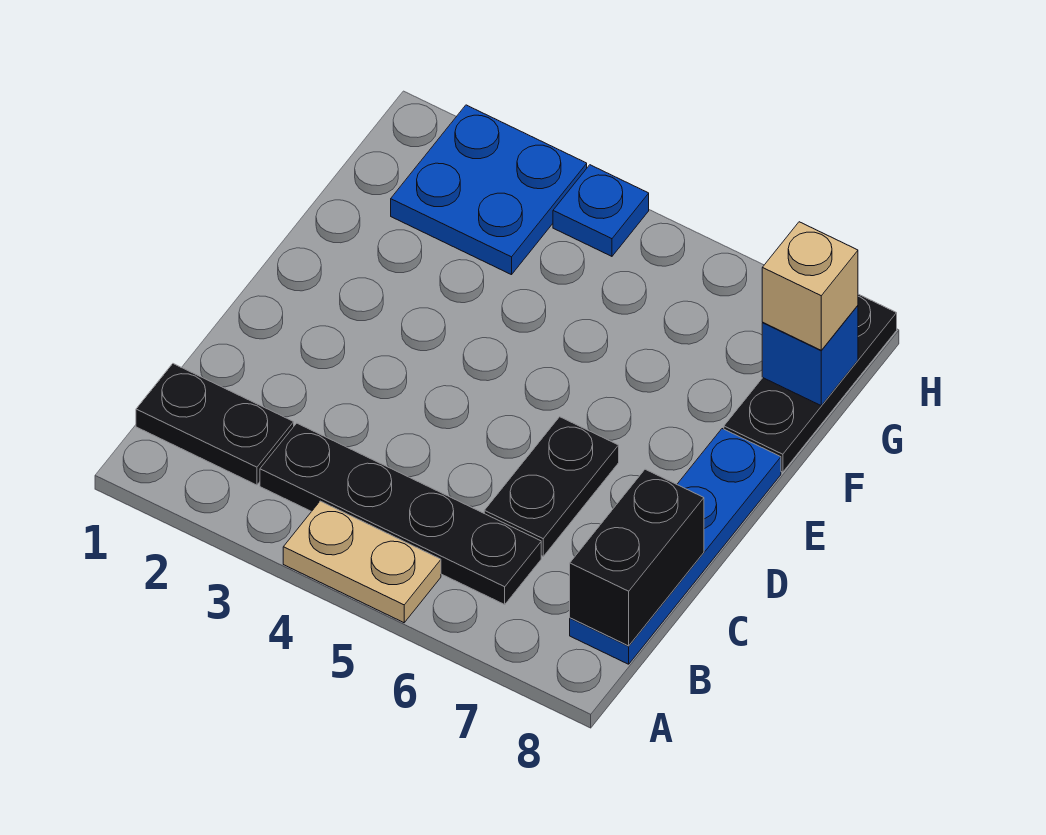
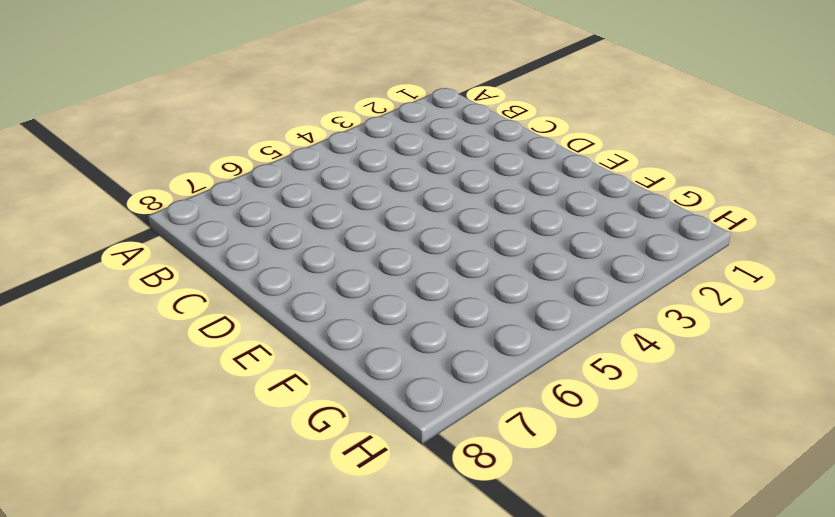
none -> tan 1x2 plate [283,501,441,623]
none -> black 1x2 plate [136,364,294,485]

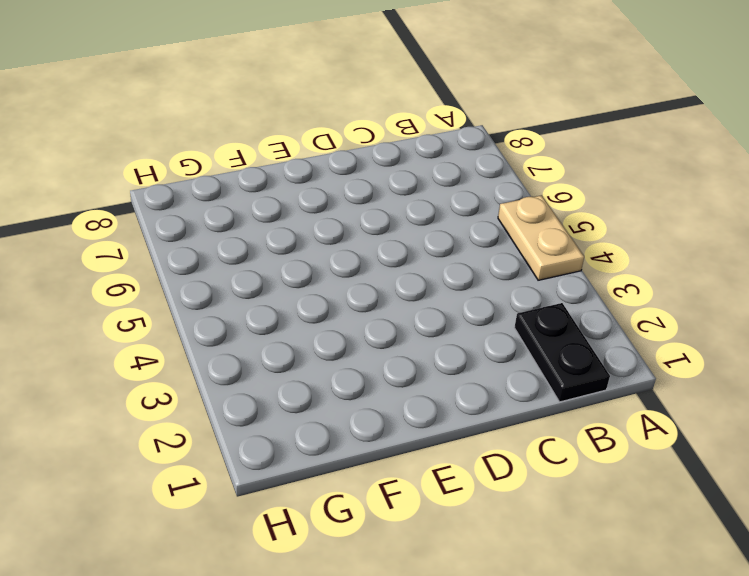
none -> black 1x4 plate [260,423,541,604]
none -> blue 1x4 plate [570,429,781,664]

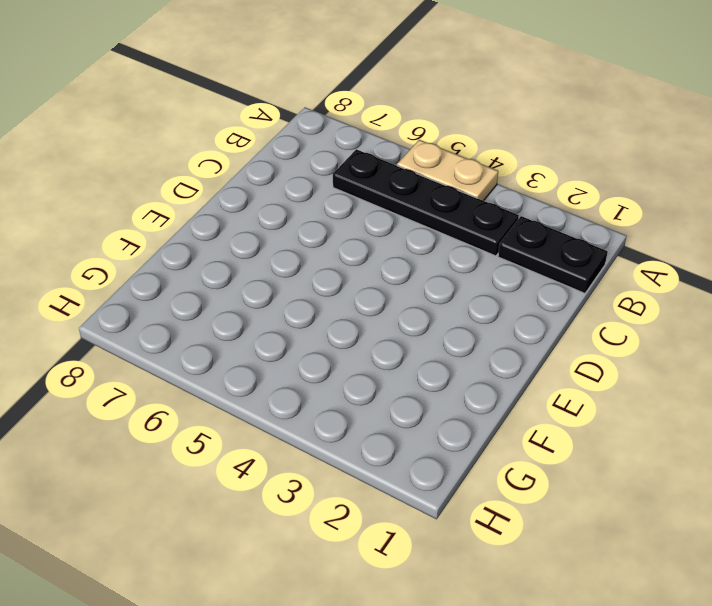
none -> blue 1x4 plate [570,429,781,664]
none -> black 1x2 plate [484,417,619,556]

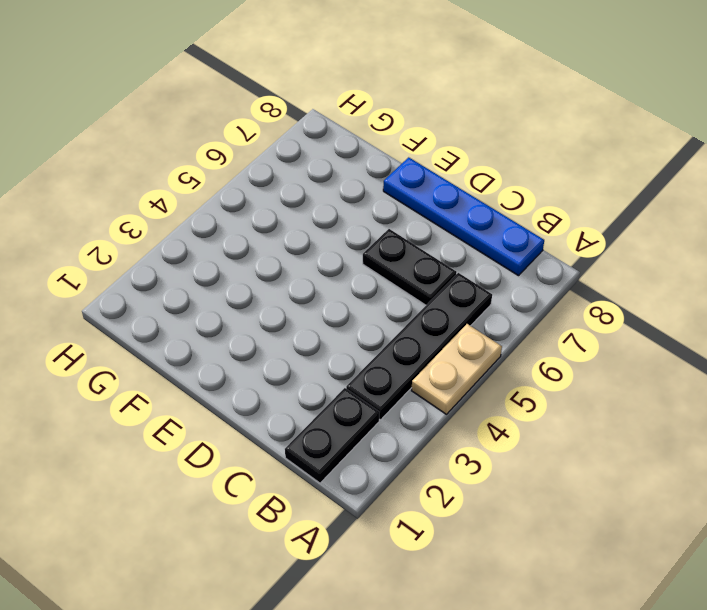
none -> black 1x3 plate [724,294,897,472]
none -> blue 2x2 plate [391,105,587,275]

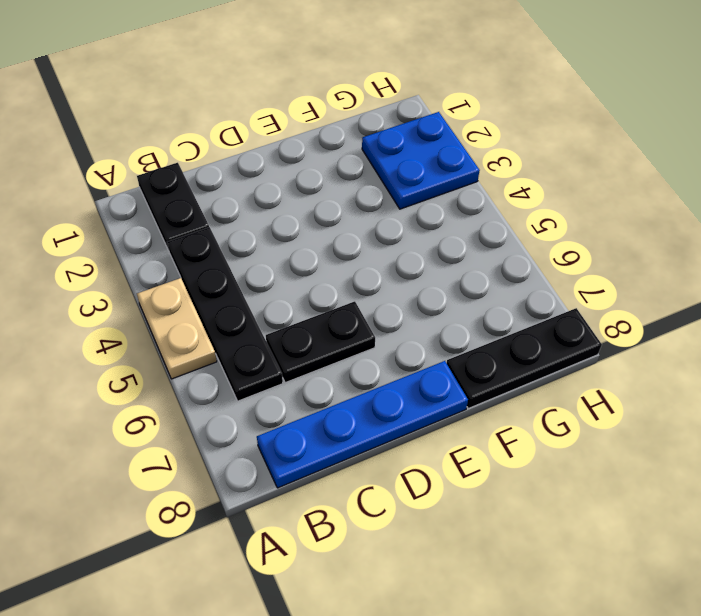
none -> blue 1x1 plate [553,165,649,256]
none -> black 1x2 brick [570,469,704,646]

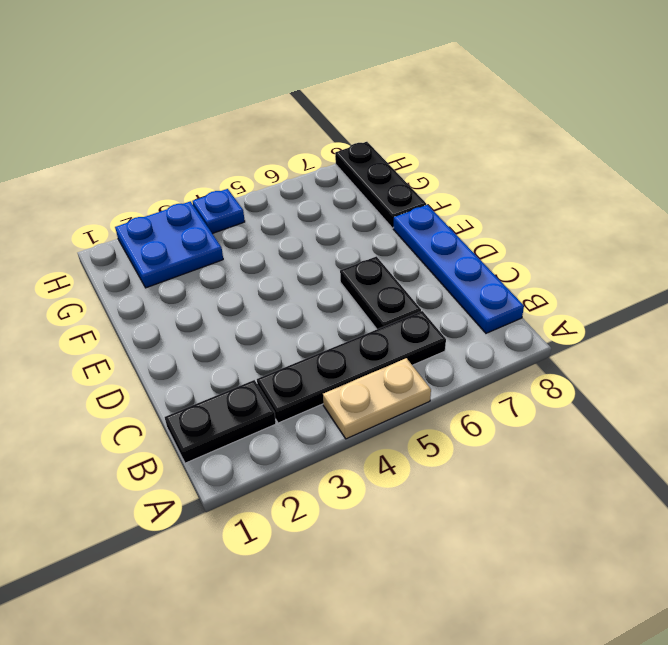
none -> black 1x2 brick [570,469,704,646]
none -> blue 1x1 brick [762,306,858,406]

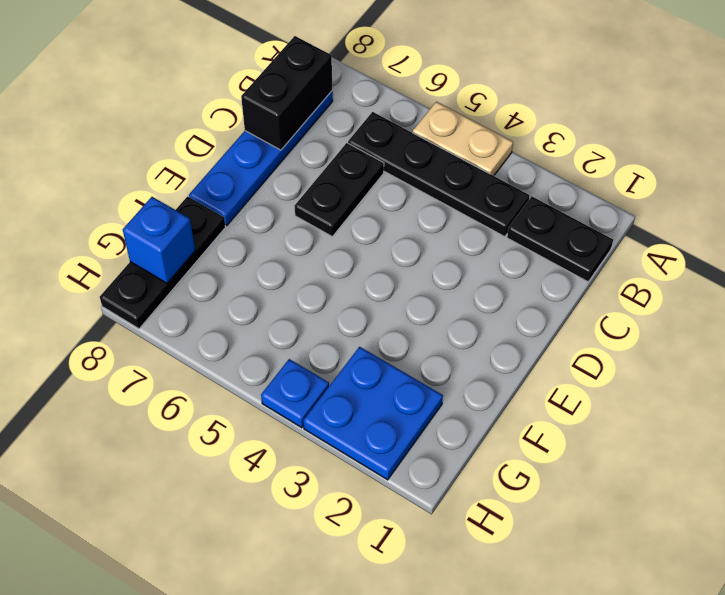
none -> tan 1x1 brick [762,222,858,350]

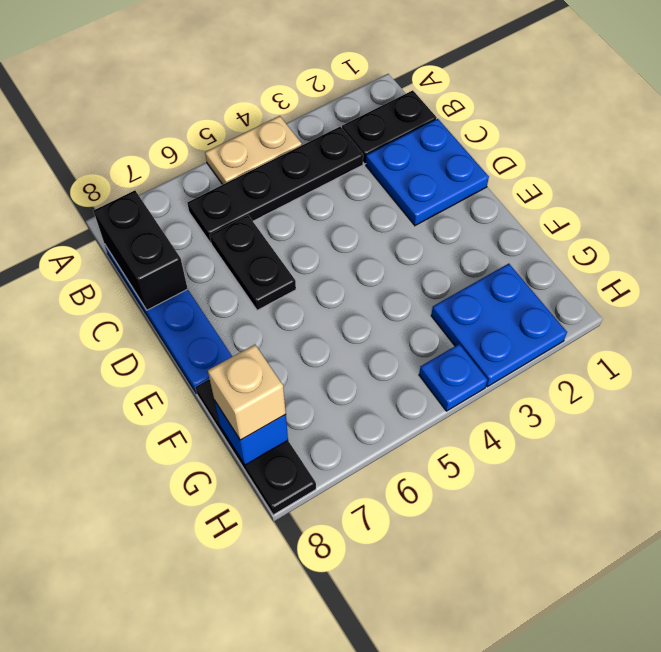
blue 2x2 plate [366,119,489,226] -> none

